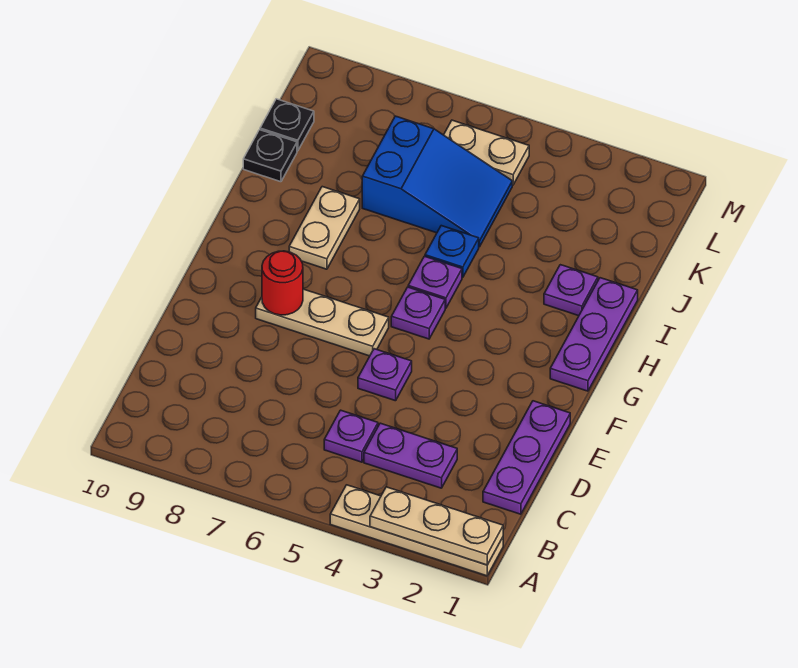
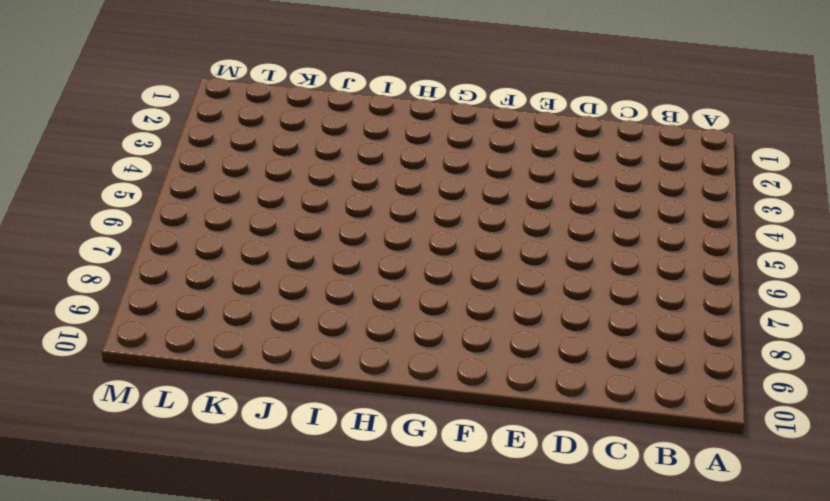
none -> tan 1x4 plate [330,485,503,576]
none -> purple 1x3 plate [483,401,570,514]
none -> purple 1x2 plate [364,423,457,488]

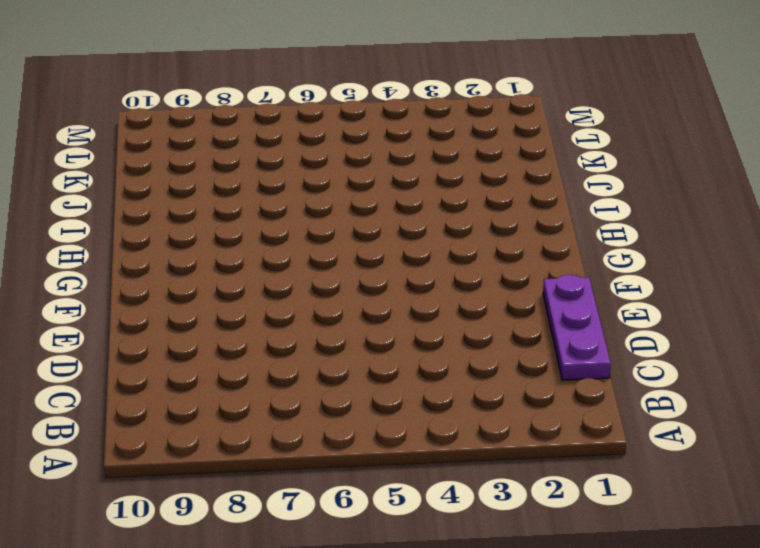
none -> tan 1x4 plate [330,485,503,576]
none -> purple 1x2 plate [364,423,457,488]
none -> purple 1x1 plate [324,410,378,462]

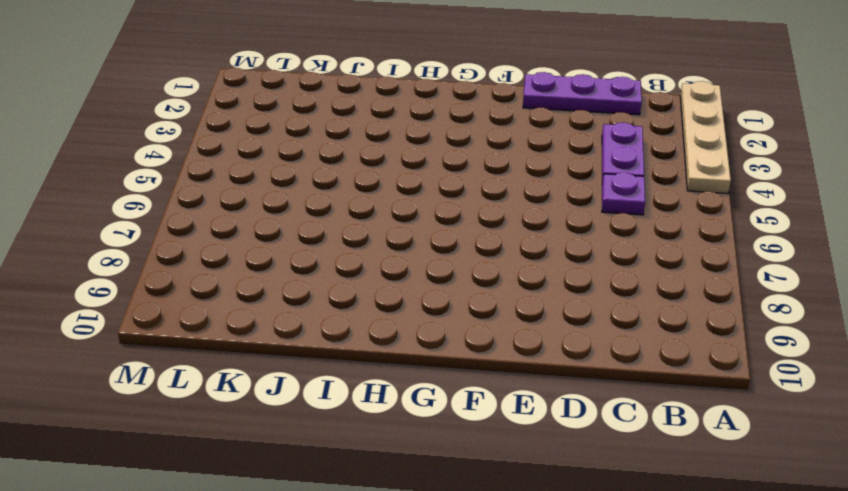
none -> purple 1x1 plate [358,349,412,401]
none -> tan 1x3 plate [256,289,389,356]
none -> purple 1x3 plate [550,278,638,391]

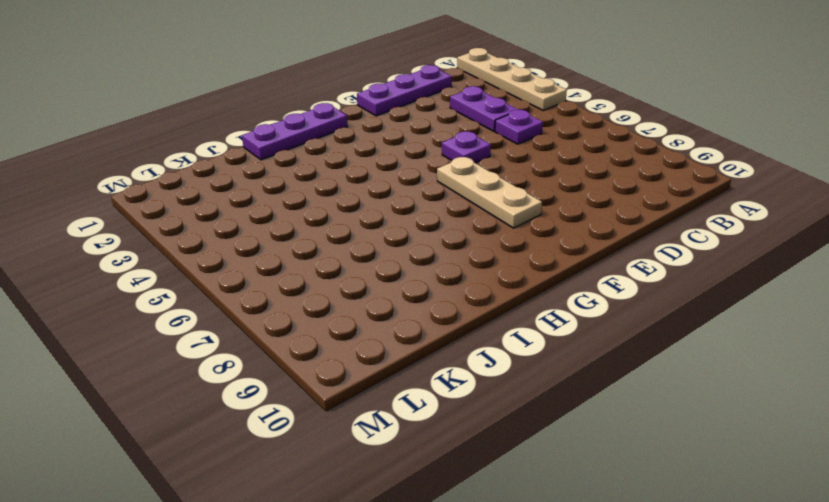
none -> purple 1x1 plate [391,287,445,339]
none -> purple 1x1 plate [408,256,462,308]
none -> tan 1x2 plate [289,187,360,269]

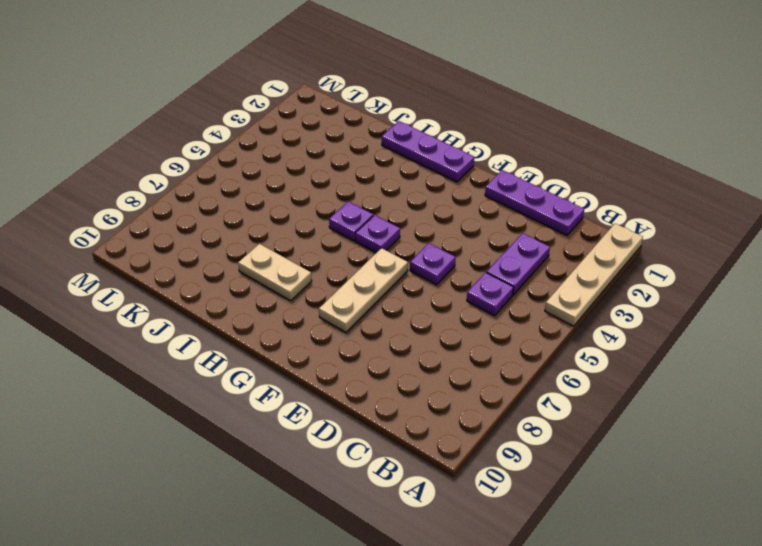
none -> purple 1x1 plate [544,265,598,316]
none -> blue 1x1 plate [425,226,479,278]
none -> blue 2x3 slope [362,116,512,247]

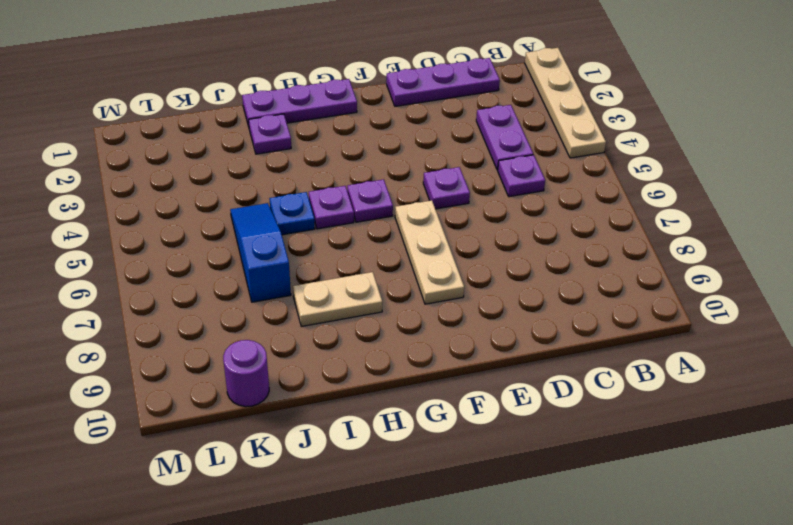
blue 1x3 slope [230,203,291,302] -> blue 2x3 slope [362,116,512,247]
purple 1x1 round brick [223,340,269,407] -> black 1x1 plate [260,99,314,151]
none -> black 1x1 plate [243,130,297,182]
none -> tan 1x2 plate [444,120,529,185]
none -> tan 1x3 plate [370,487,503,565]

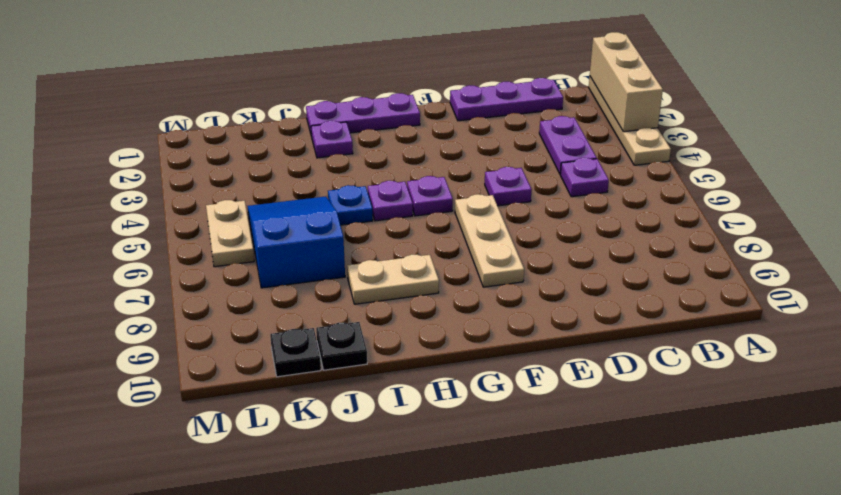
tan 1x3 brick [590,32,663,132] -> tan 1x3 plate [370,487,503,565]
none -> red 1x1 round brick [262,251,303,315]

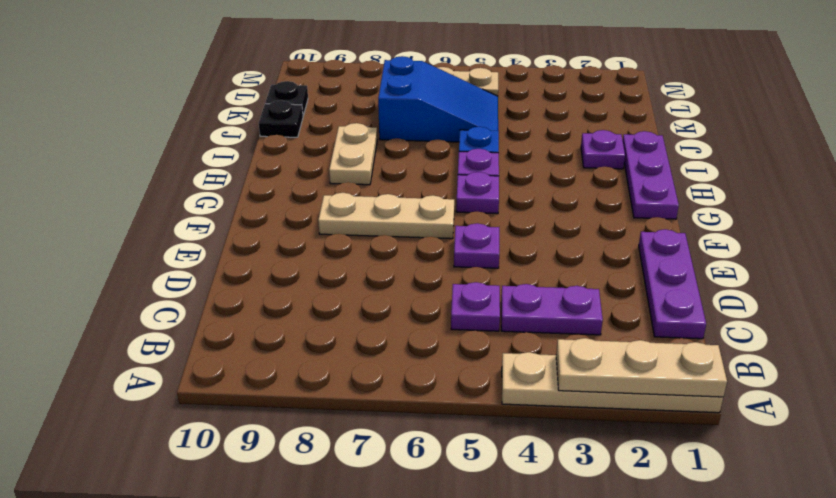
none -> red 1x1 round brick [262,251,303,315]

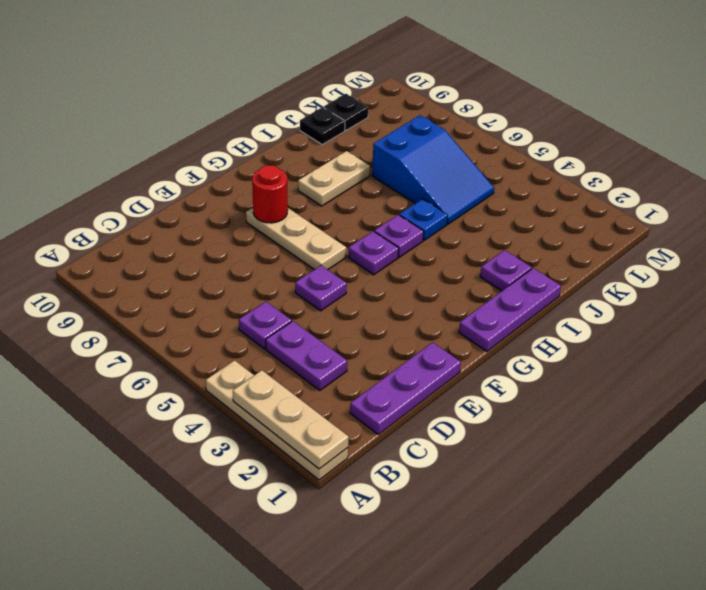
none -> tan 1x2 plate [444,120,529,185]

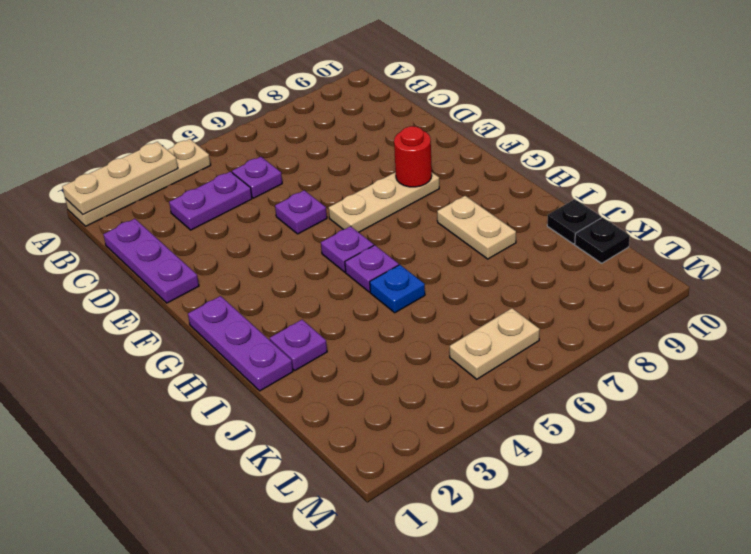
none -> blue 2x3 slope [362,116,512,247]

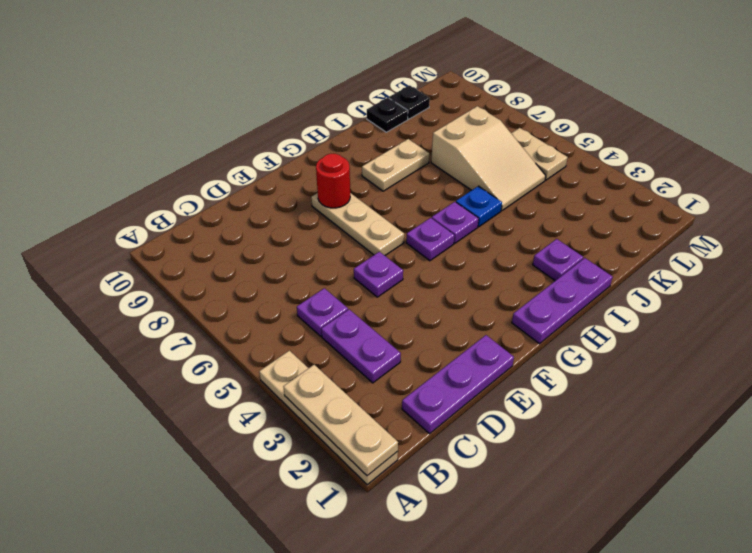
tan 2x3 slope [431,106,546,211] -> blue 2x3 slope [362,116,512,247]

